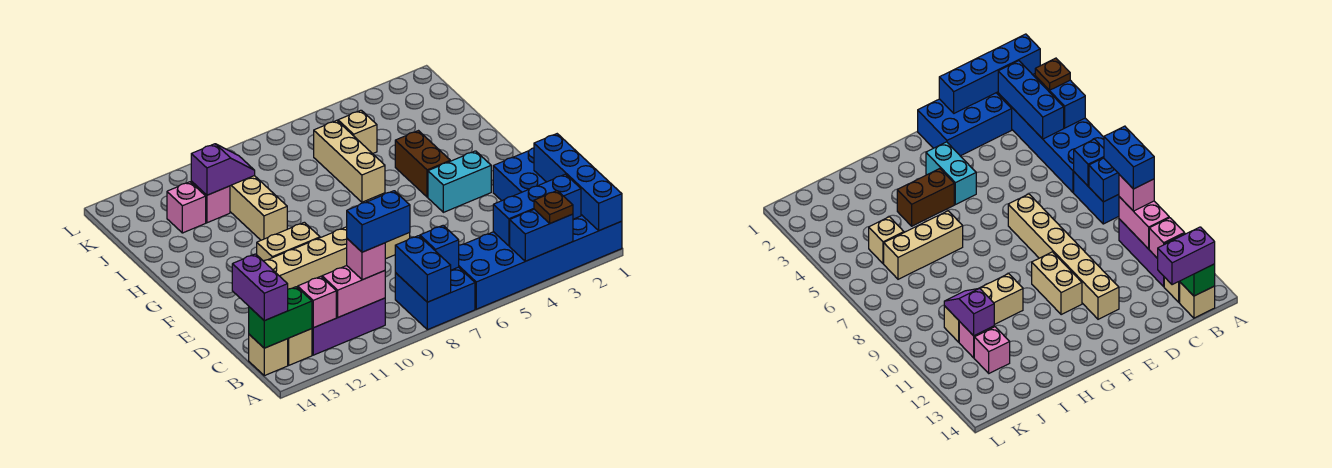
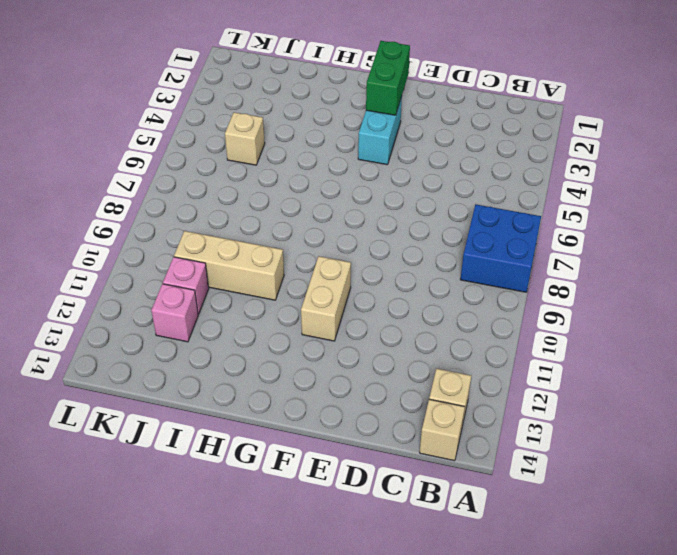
green 1x2 brick [366,41,410,115] -> green 1x2 brick moved to [249,287,312,348]
none -> blue 2x6 brick [459,215,622,309]
none -> purple 1x3 brick [312,298,385,355]
none -> blue 2x3 brick [493,148,546,201]

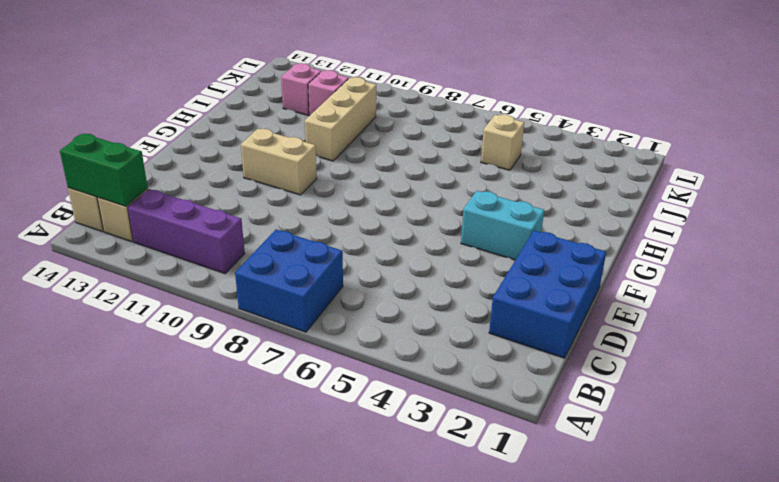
none -> blue 2x6 brick [459,215,622,309]
none -> tan 1x6 brick [264,227,410,289]
none -> brown 1x2 brick [395,131,450,197]

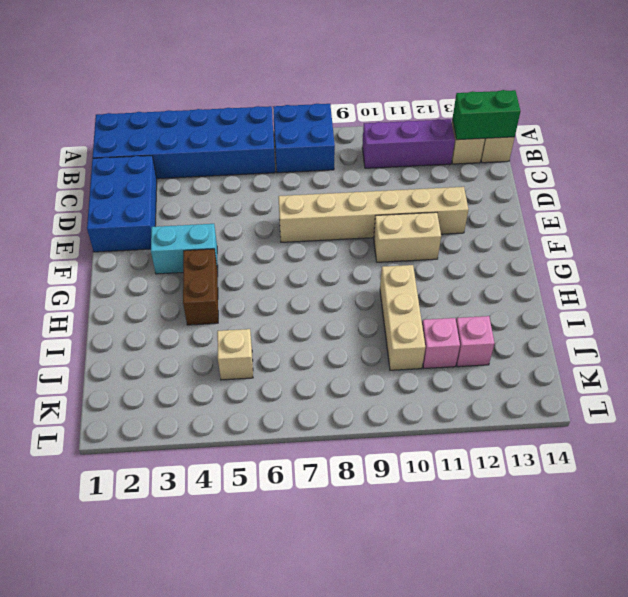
none -> tan 1x3 brick [314,120,385,202]
none -> blue 1x4 brick [534,134,622,231]
none -> blue 1x2 brick [510,209,573,261]

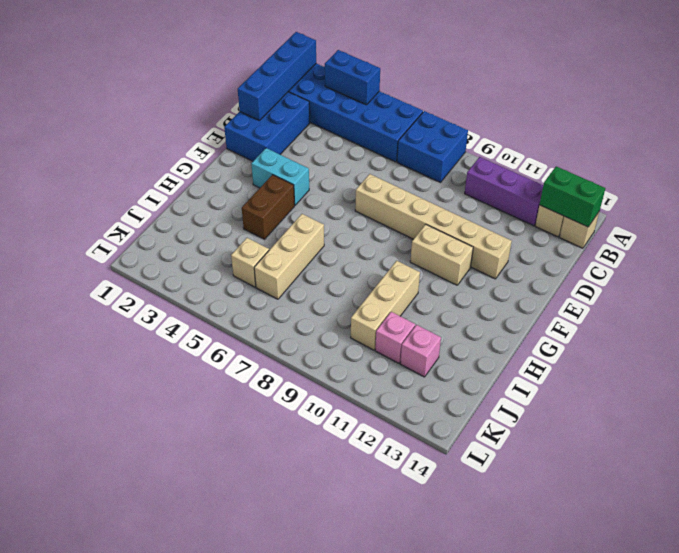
none -> blue 1x2 brick [395,236,451,302]
none -> blue 1x3 brick [493,174,581,246]
none -> blue 1x1 brick [420,225,459,270]

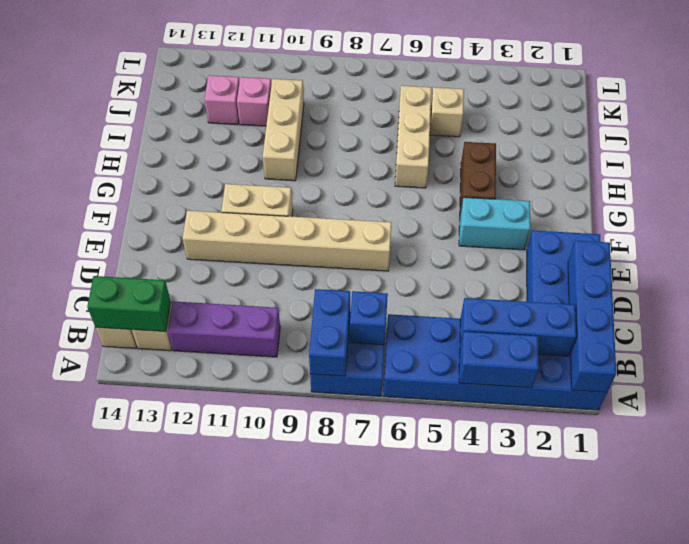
none -> pink 1x2 brick [322,266,385,317]
none -> pink 1x1 brick [298,276,336,328]
none -> purple 1x2 slope [191,144,255,195]

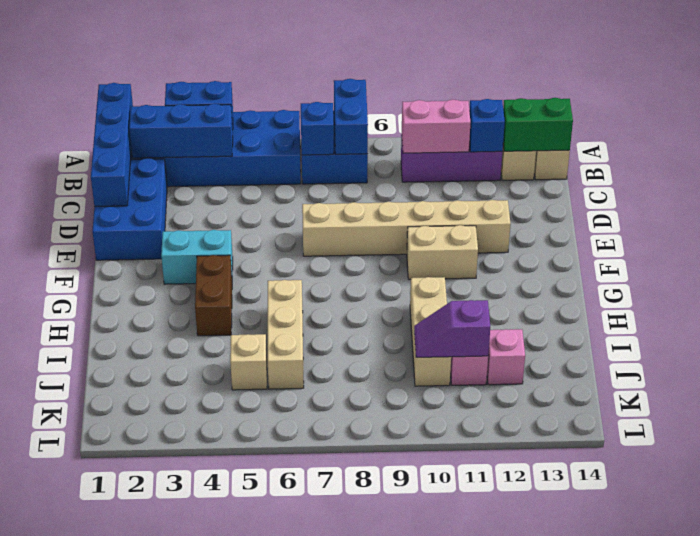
blue 1x1 brick [469,99,505,152] -> pink 1x1 brick [298,276,336,328]
none -> brown 1x1 plate [534,191,573,223]
none -> pink 1x1 brick [347,239,385,280]
none -> purple 1x2 brick [232,254,288,321]

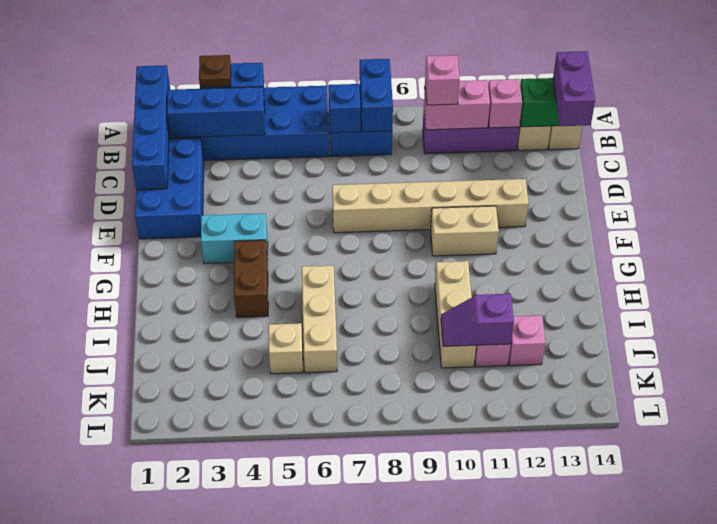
none -> blue 1x2 brick [347,191,410,252]

